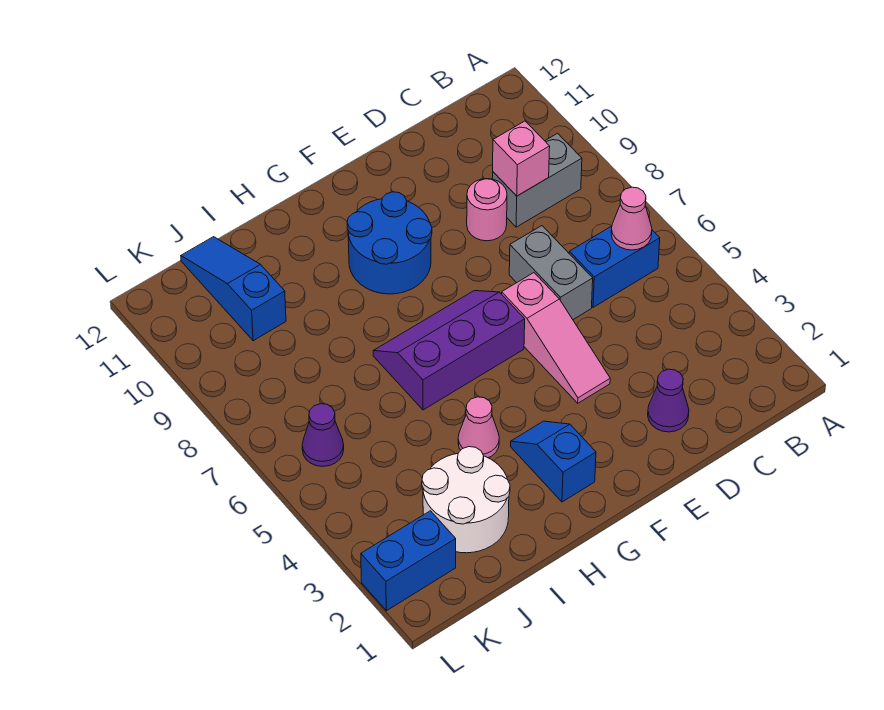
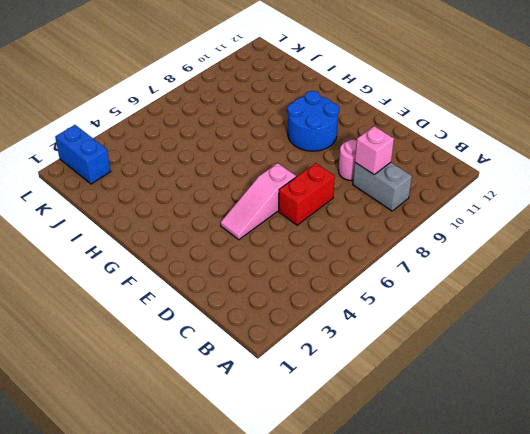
red 1x2 brick [279,163,335,225] -> grey 1x2 brick [509,226,593,319]
none -> blue 1x2 brick [569,226,660,307]
none -> purple 1x1 cone [648,369,689,432]
none -> purple 2x3 slope [373,291,525,410]

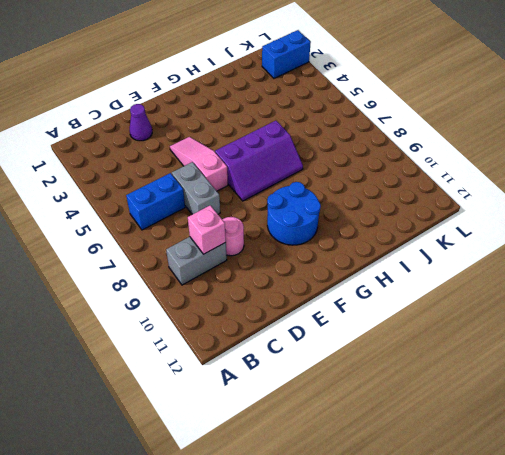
none -> blue 1x2 slope [511,421,596,502]
none -> pink 1x1 cone [458,397,499,458]
none -> white 2x2 round brick [422,447,510,553]

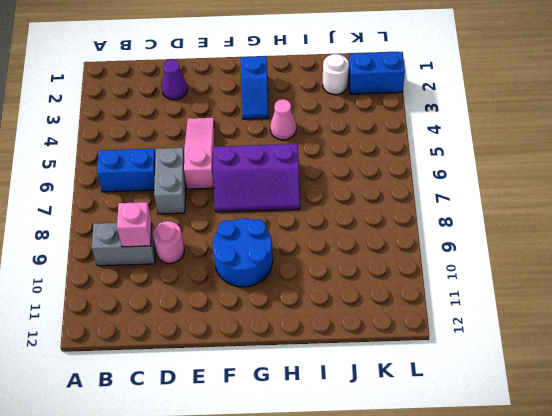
white 1x1 round brick [323,54,349,95] -> white 2x2 round brick [422,447,510,553]
none -> blue 1x3 slope [181,237,286,341]
none -> purple 1x1 cone [302,404,344,466]
none -> pink 1x1 cone [611,187,652,250]

